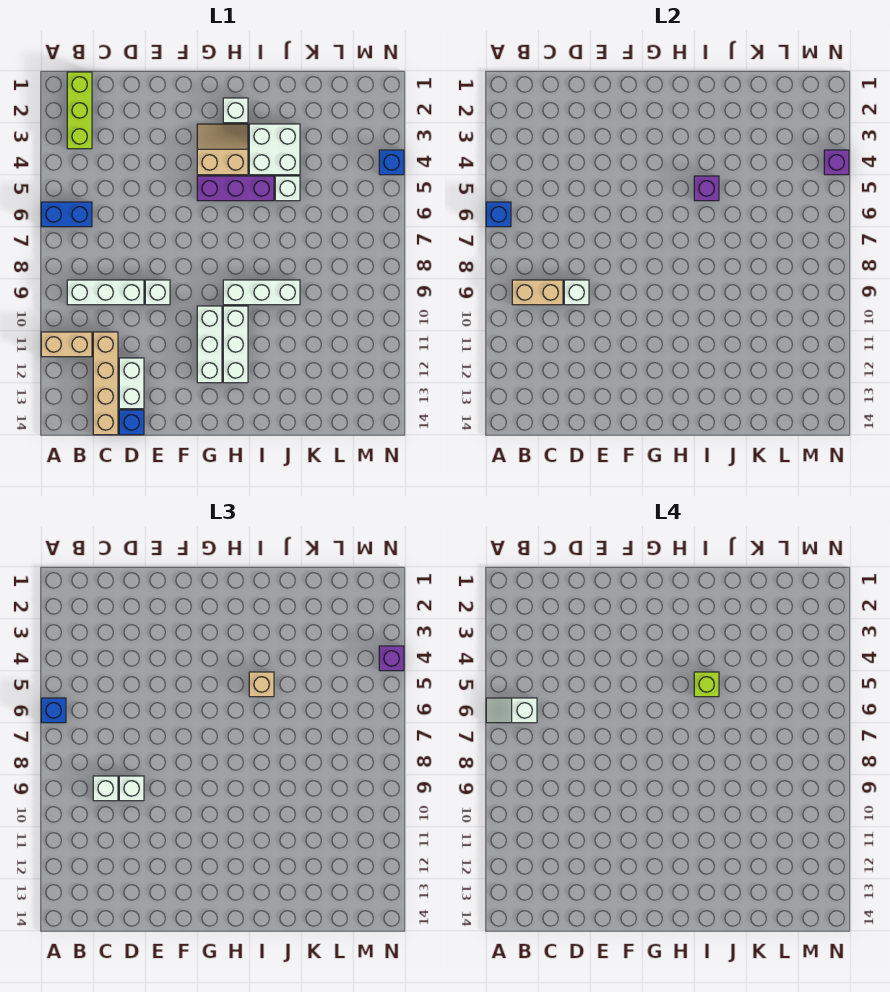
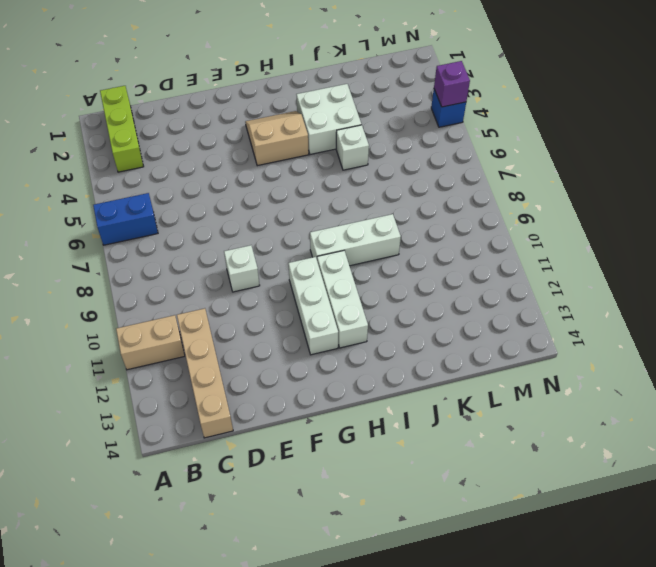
none -> white 1x3 brick [67,280,144,305]
none -> white 1x2 brick [119,358,144,409]
none -> blue 1x1 brick [119,410,144,435]

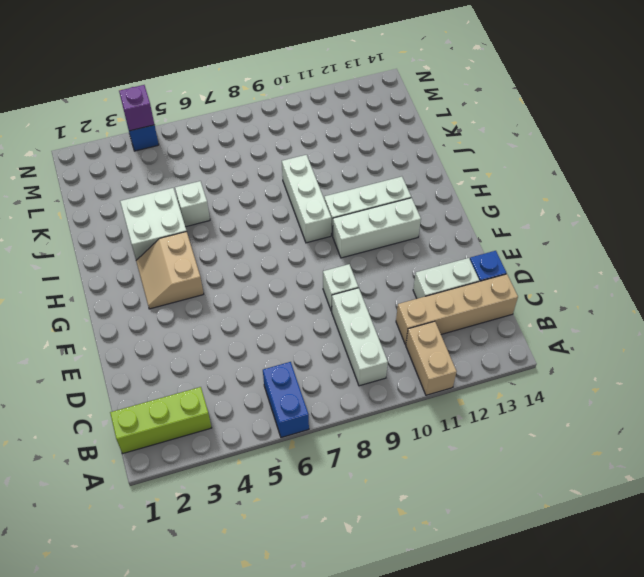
none -> purple 1x3 brick [197,176,274,201]
none -> white 1x1 brick [223,98,248,123]
none -> blue 1x1 brick [486,202,511,227]

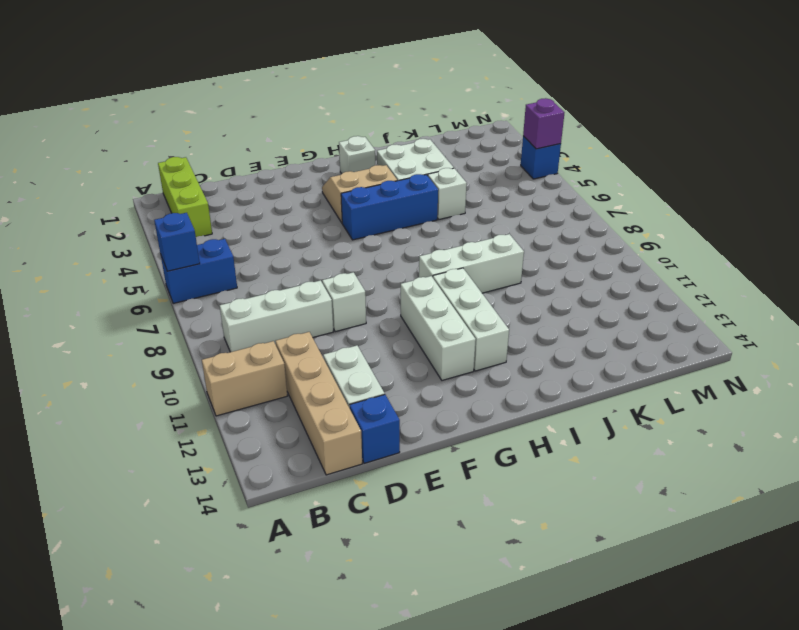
blue 1x3 brick [341,174,438,240] -> purple 1x3 brick [197,176,274,201]
none -> tan 1x2 brick [512,280,563,305]
none -> white 1x1 brick [564,280,589,305]
none -> purple 1x1 brick [694,176,719,201]

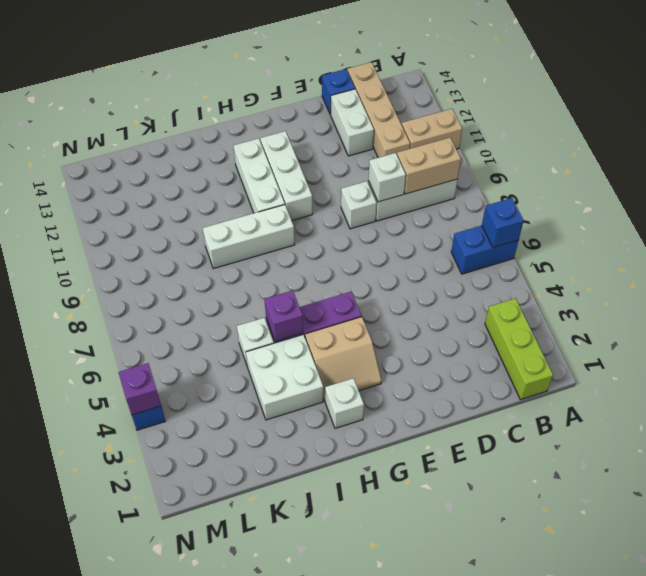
none -> blue 1x1 brick [41,698,66,723]
none -> white 1x1 brick [93,776,118,801]
none -> white 1x1 brick [119,776,144,801]

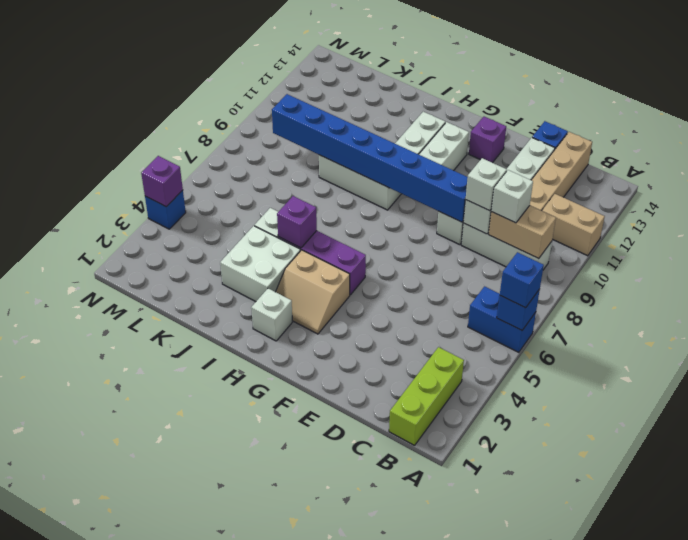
blue 1x8 brick [272,94,468,222] -> none
purple 1x1 brick [469,117,506,163] -> purple 1x1 brick moved to [379,646,404,671]
none -> tan 1x1 brick [249,672,274,697]
none -> white 1x2 slope [486,698,537,723]
none -> lime 1x1 brick [694,672,719,697]

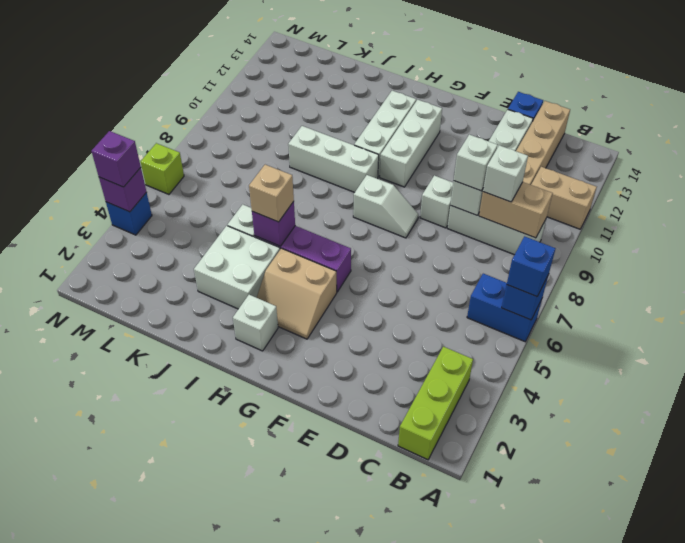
white 1x2 slope [353,175,418,238] -> white 1x2 slope moved to [486,698,537,723]
lime 1x1 brick [141,143,184,194] -> lime 1x1 brick moved to [694,672,719,697]

